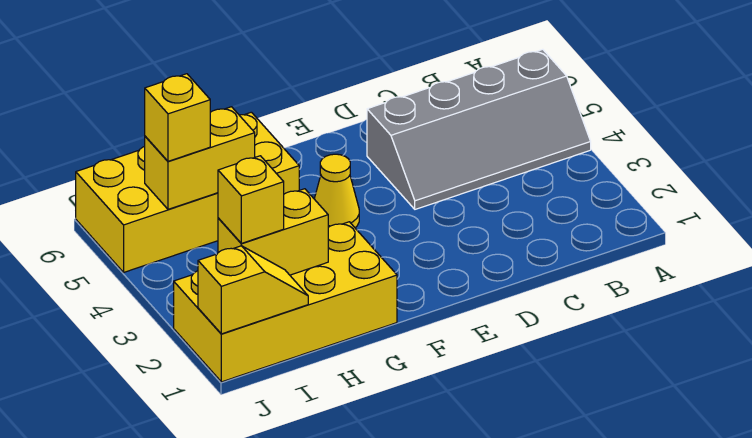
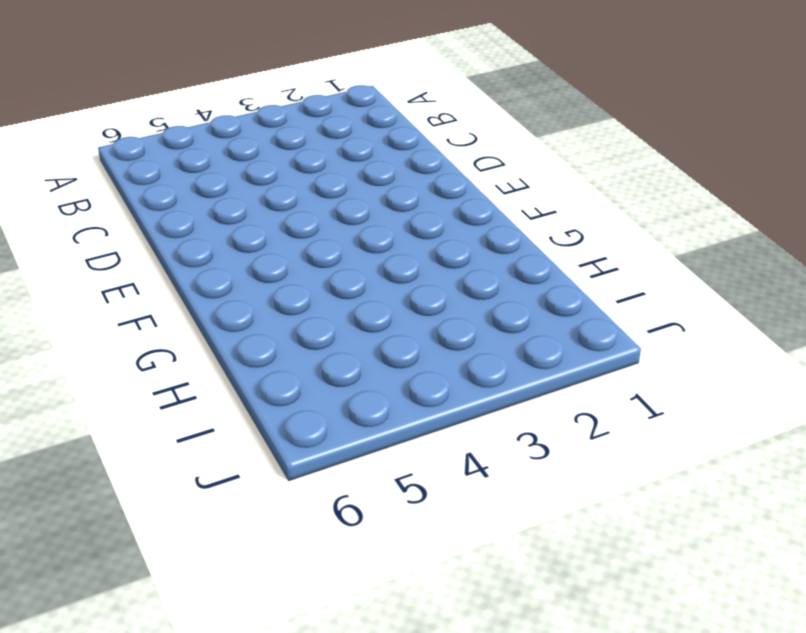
none -> grey 2x4 slope [367,49,591,209]
none -> yellow 1x1 cone [314,154,359,228]

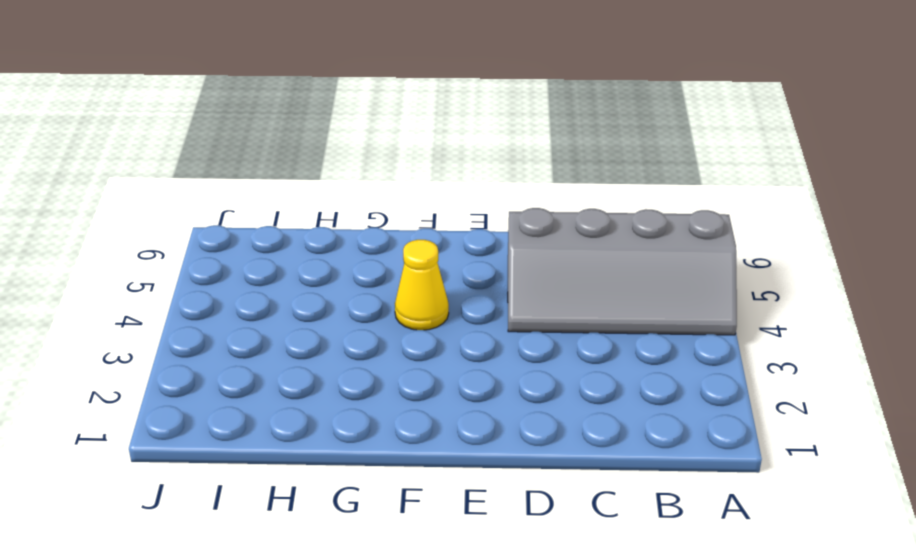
none -> yellow 2x4 brick [174,222,397,382]
none -> yellow 2x4 brick [76,112,299,272]

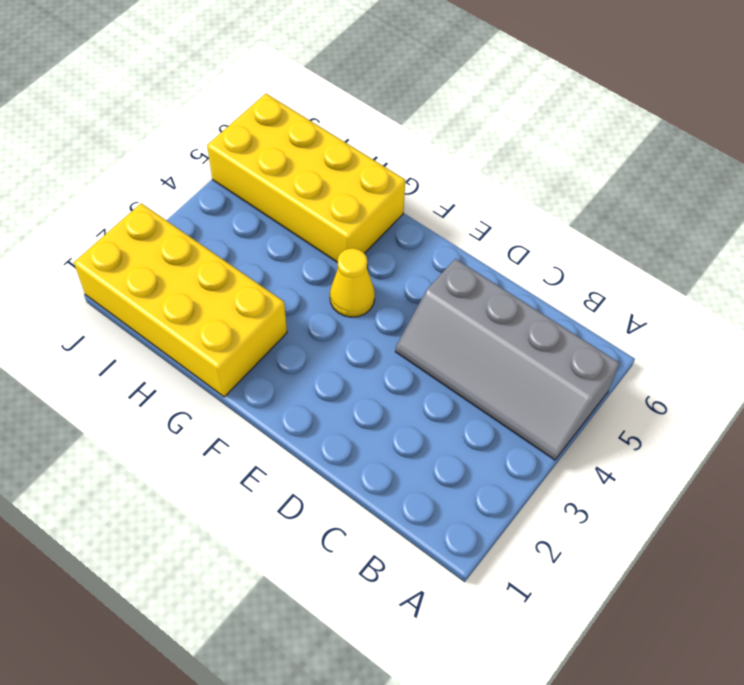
none -> yellow 1x2 brick [218,189,328,275]
none -> yellow 1x2 brick [145,107,255,209]

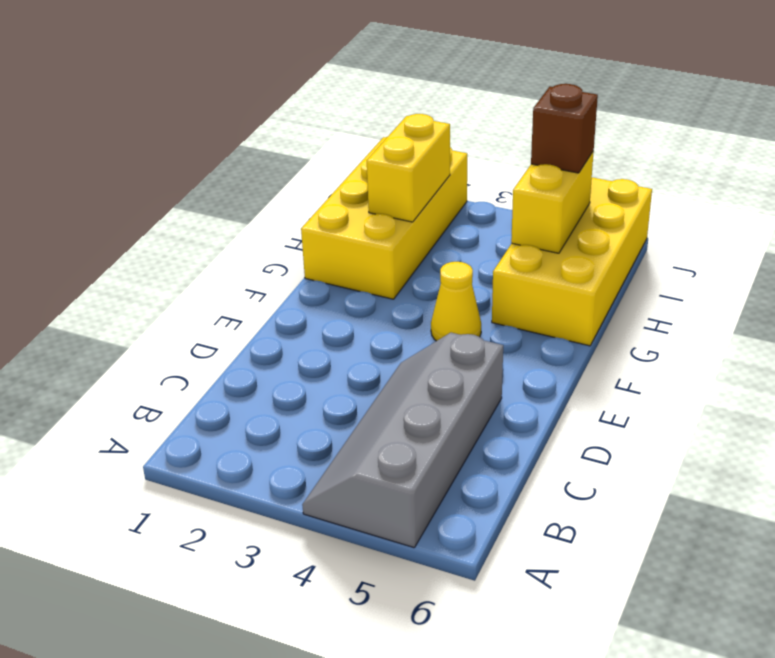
brown 1x1 brick [531,84,598,173] -> yellow 1x1 brick [145,74,210,161]
none -> yellow 1x2 slope [198,246,308,334]
none -> yellow 1x1 brick [218,156,284,243]

